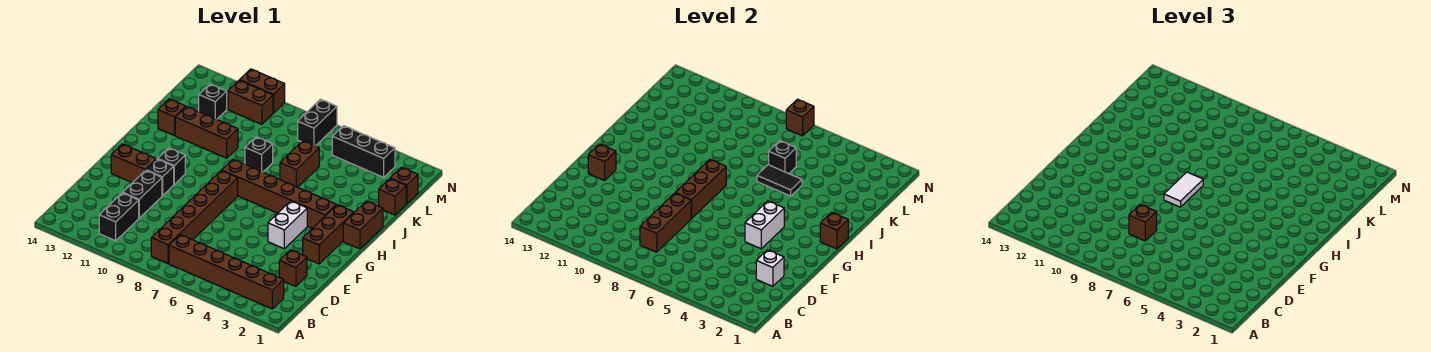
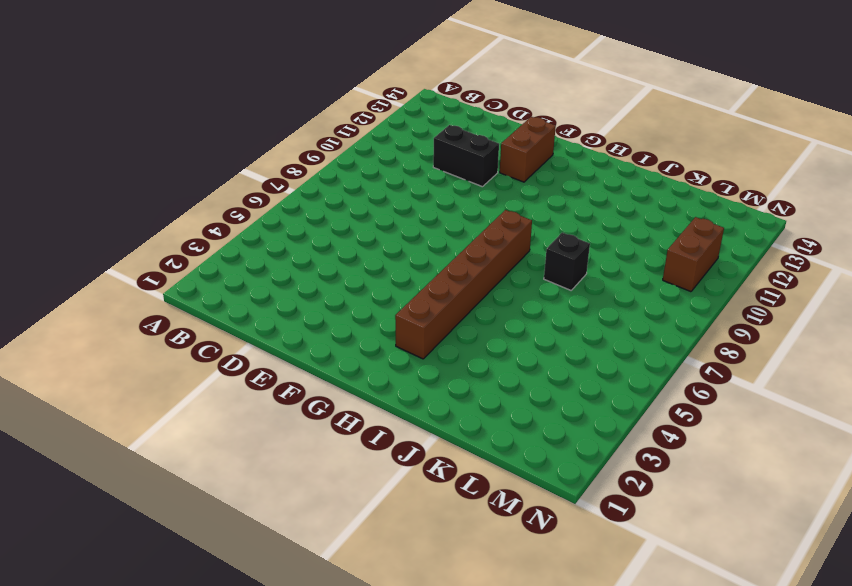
none -> brown 1x6 brick [169,235,284,309]
none -> brown 1x6 brick [151,170,238,263]
none -> black 1x2 brick [99,193,139,241]
none -> brown 1x1 brick [279,250,307,286]

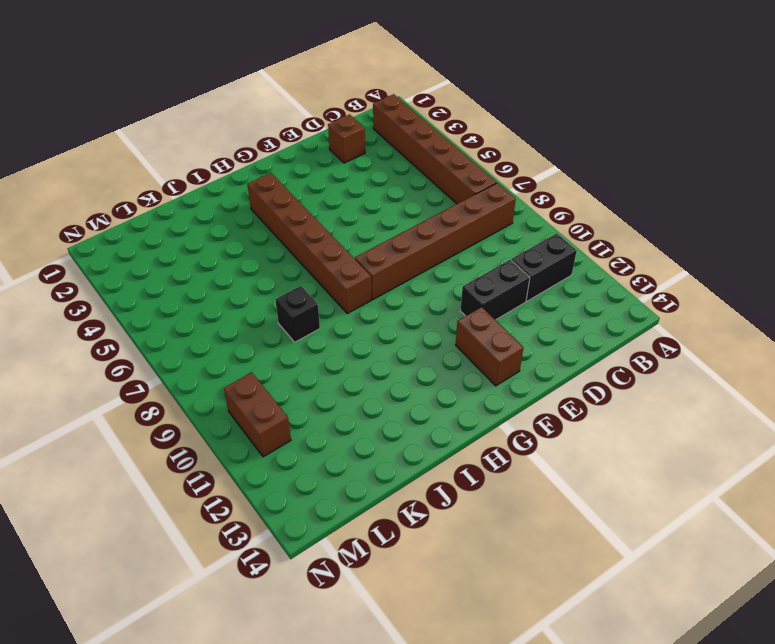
none -> brown 1x3 brick [303,205,354,264]
none -> white 1x2 brick [268,201,307,249]
none -> black 1x1 brick [146,159,174,196]
none -> black 1x1 brick [158,148,185,184]

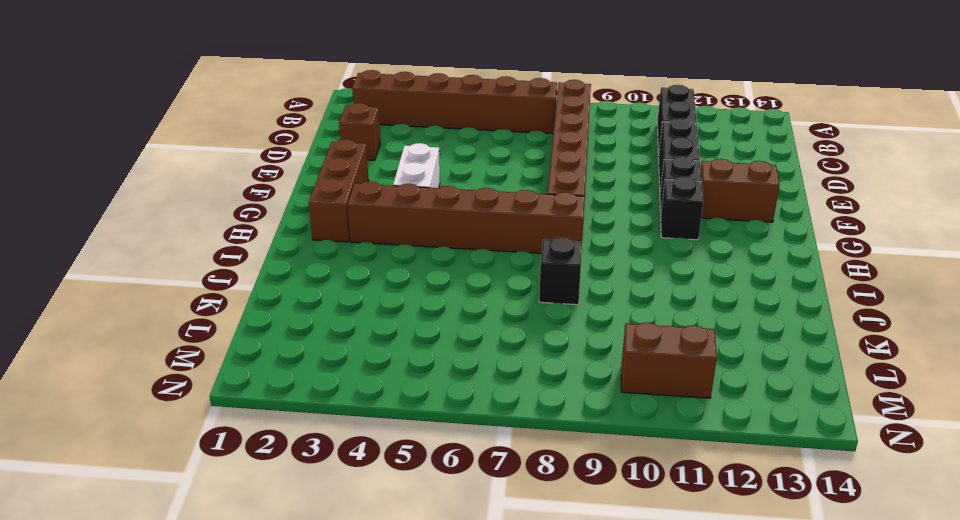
none -> brown 1x2 brick [343,201,383,249]
none -> brown 1x2 brick [280,141,319,187]
none -> brown 1x3 brick [175,106,238,158]
none -> brown 1x1 brick [158,99,186,136]

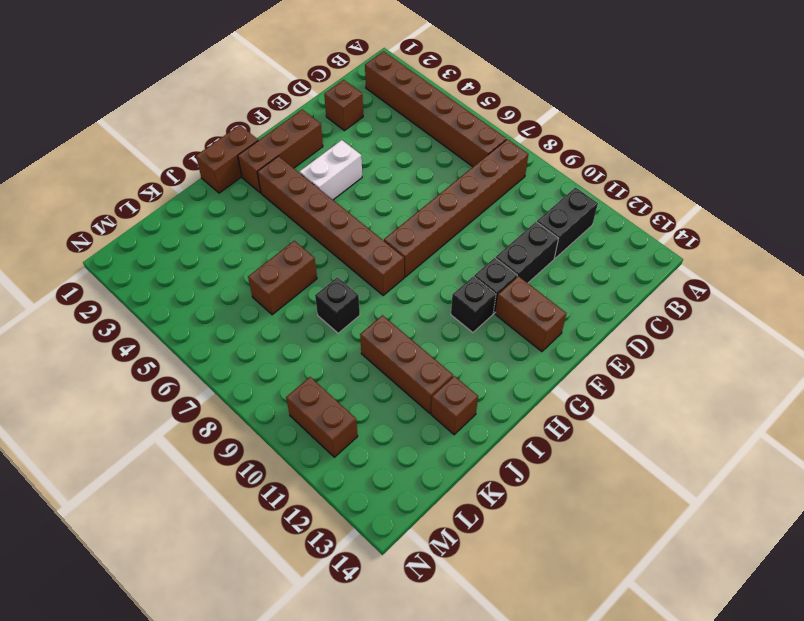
none -> brown 1x1 brick [379,179,406,215]
none -> brown 1x1 brick [390,167,418,204]
none -> black 1x1 brick [199,84,227,119]
none -> black 1x3 brick [332,126,395,177]

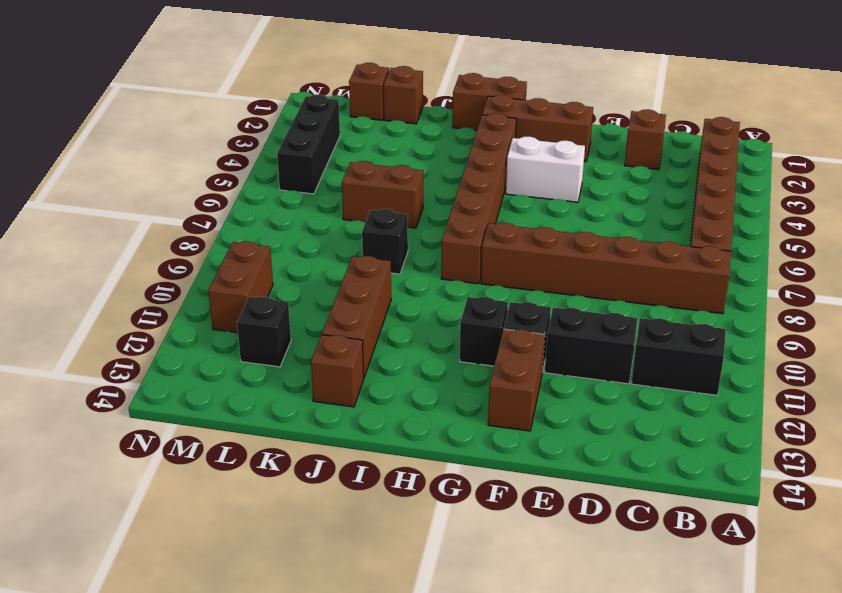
none -> black 1x2 brick [298,99,337,146]
none -> brown 1x2 brick [240,69,285,113]
none -> brown 1x3 brick [640,193,692,252]
none -> white 1x1 brick [756,250,784,286]

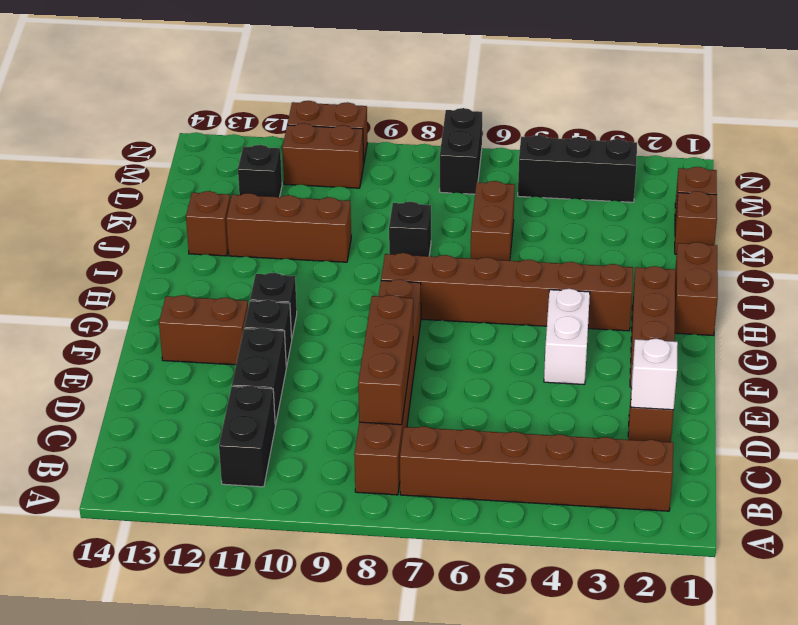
none -> white 1x2 brick [745,201,784,249]
none -> brown 1x3 brick [676,159,726,218]
none -> brown 1x1 brick [588,144,616,181]
none -> brown 1x1 brick [820,212,848,249]

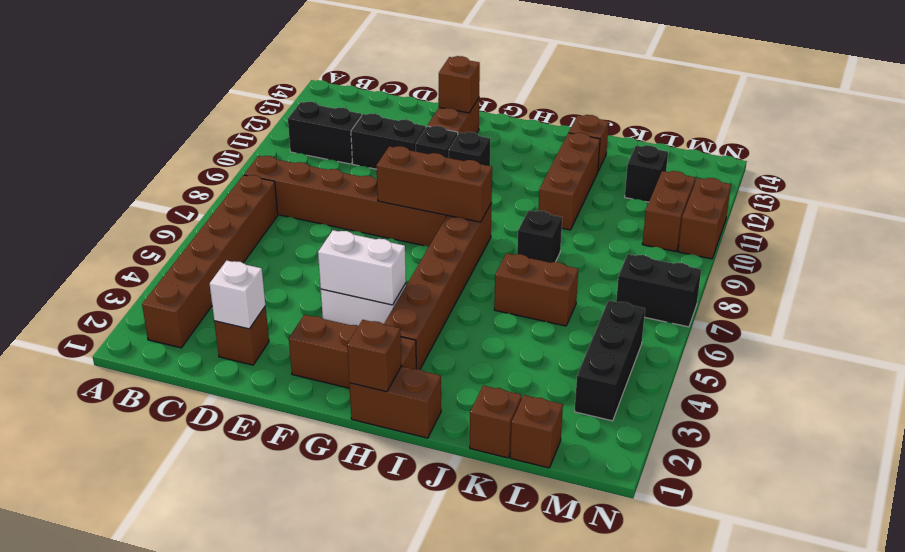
none -> brown 1x3 brick [640,193,692,252]
none -> black 1x2 tile [757,165,802,196]
none -> black 1x1 brick [769,141,796,174]
none -> brown 1x1 brick [786,99,814,136]

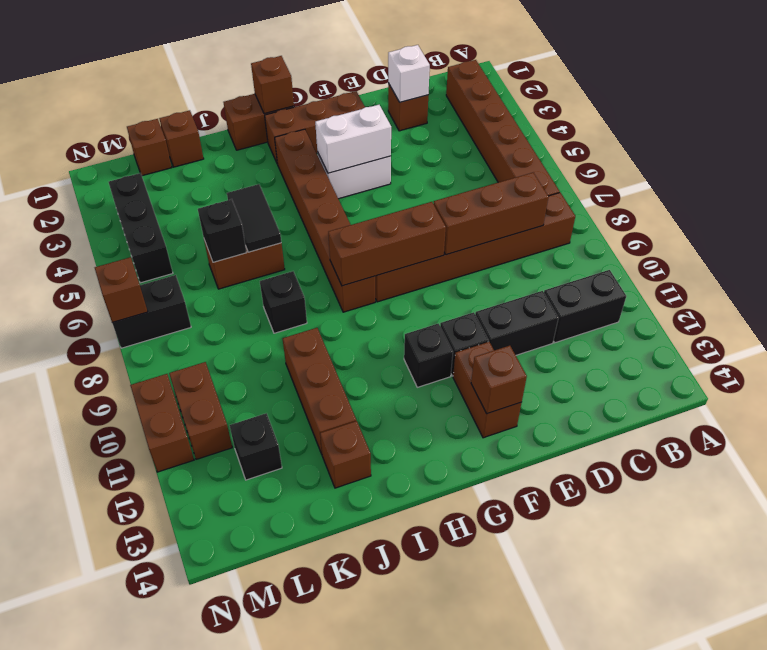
none -> brown 1x1 brick [1129,204,1157,241]
none -> white 1x2 tile [1164,172,1203,207]

